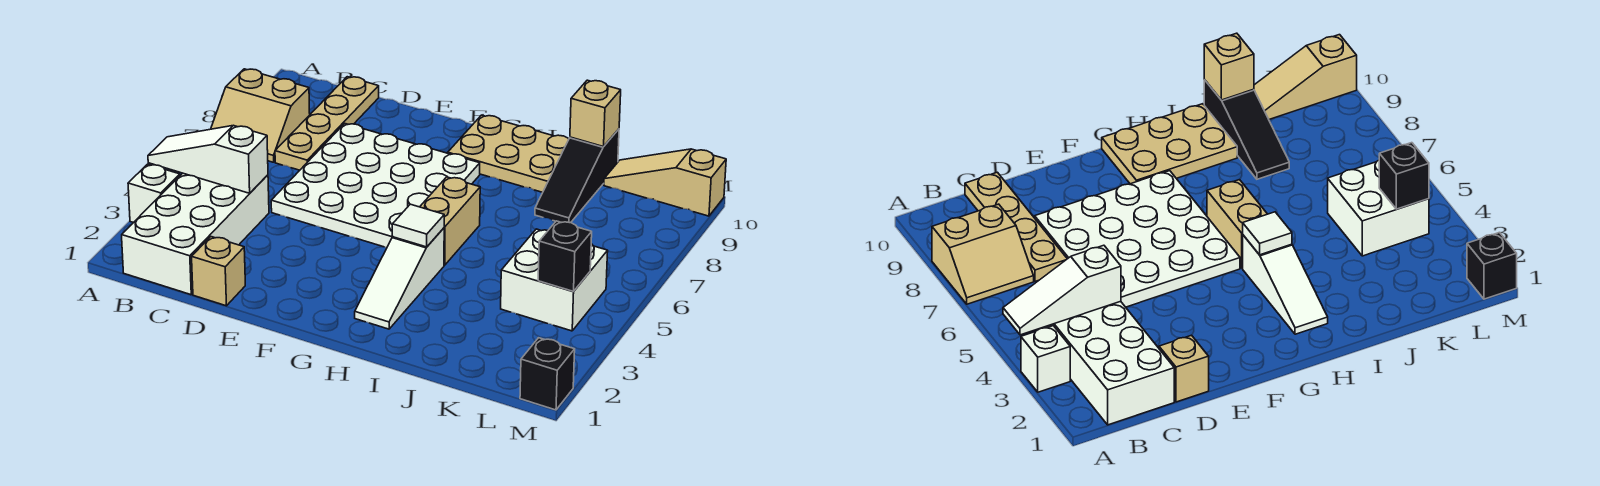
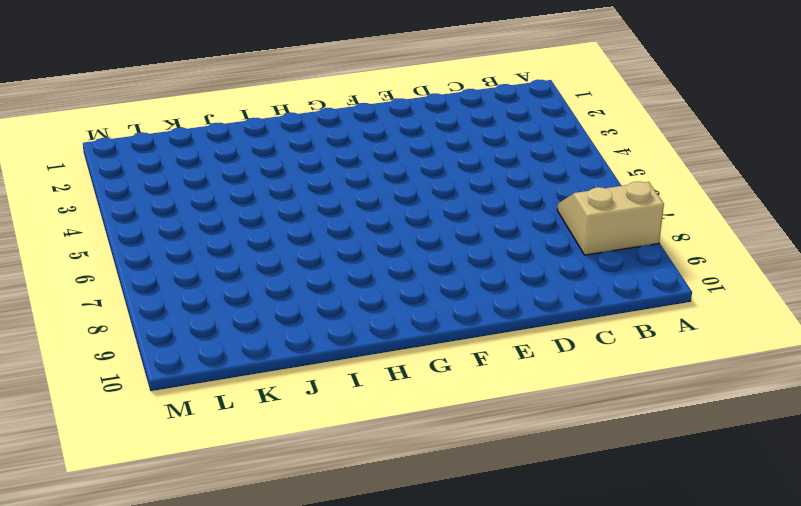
none -> white 1x1 brick [128,164,180,223]
none -> white 2x4 brick [122,173,269,295]
none -> tan 1x4 plate [275,77,379,170]

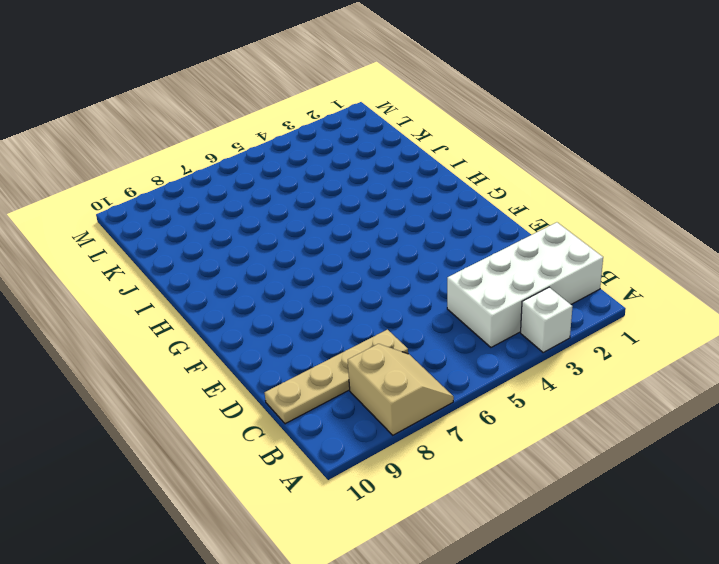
none -> tan 1x1 brick [192,237,245,306]
none -> white 4x4 plate [271,124,480,247]
none -> tan 2x3 plate [448,115,569,192]

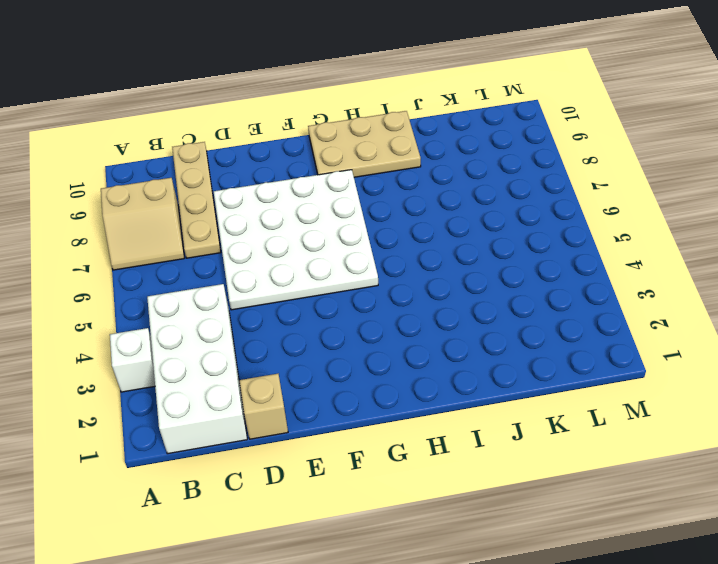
none -> white 1x3 slope [355,228,444,329]
none -> tan 1x2 brick [420,177,480,265]
none -> black 1x3 slope [535,129,619,223]

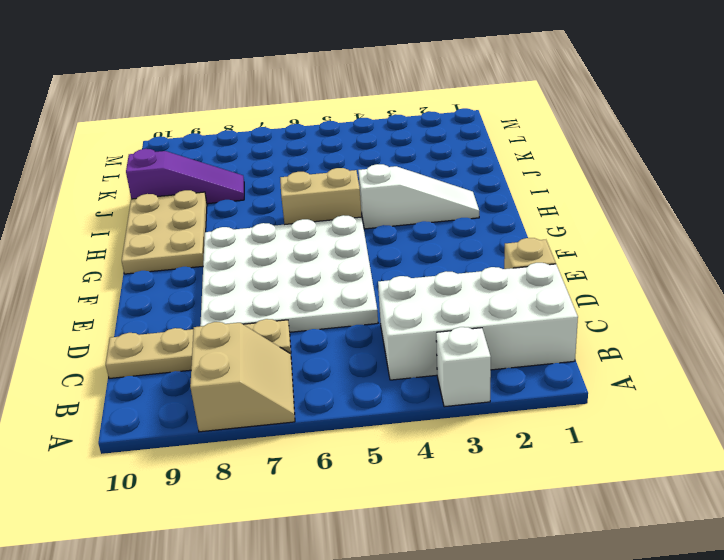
purple 1x3 slope [126,149,244,204] -> black 1x3 slope [535,129,619,223]
none -> white 2x2 brick [501,229,608,331]
none -> tan 1x3 slope [604,149,726,216]
none -> black 1x1 brick [520,338,575,410]

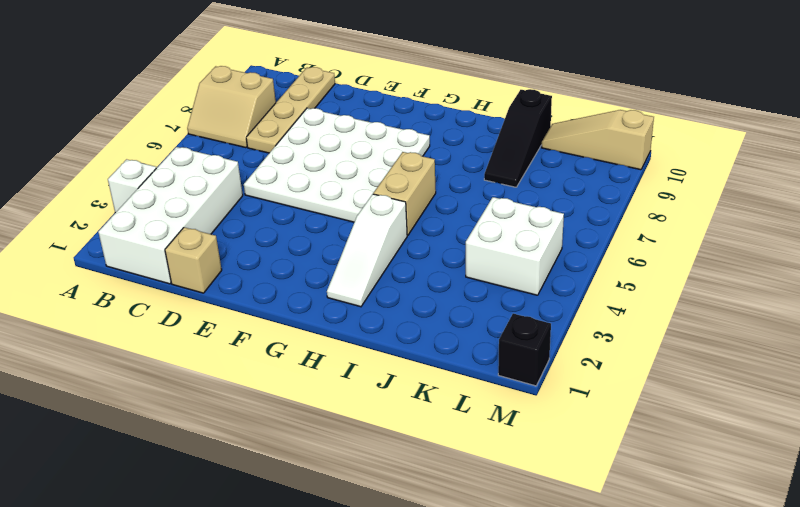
none -> tan 2x3 plate [448,115,569,192]
none -> white 1x3 slope [148,125,268,193]
none -> white 1x1 tile [392,204,444,247]

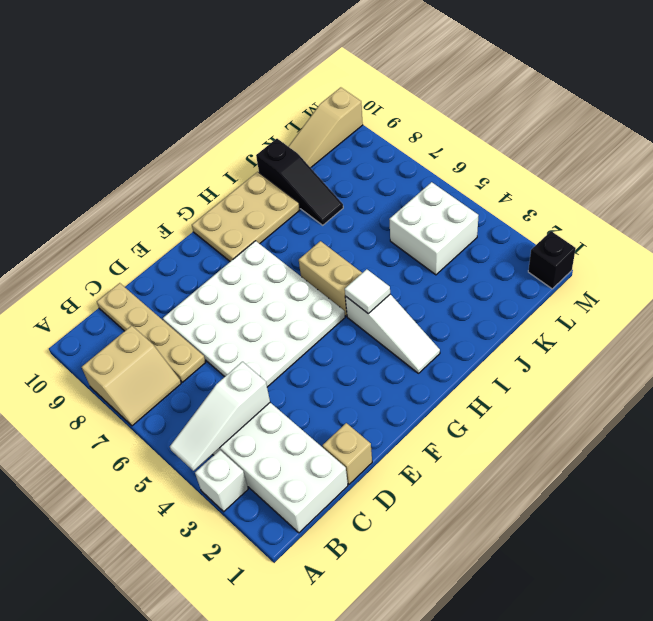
none -> tan 1x1 brick [570,80,621,147]
none -> black 1x1 brick [538,221,592,292]

